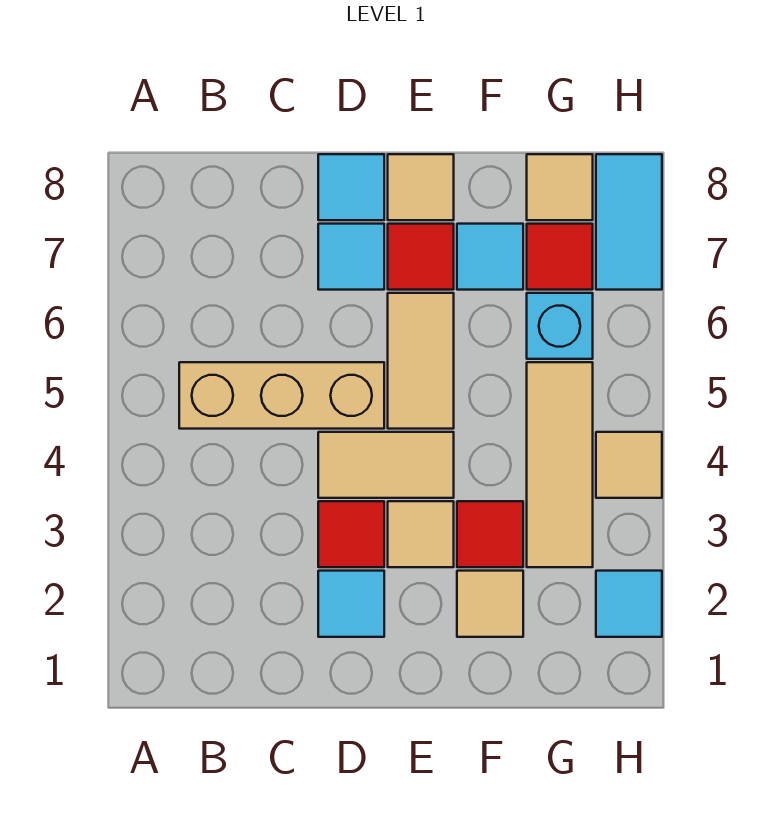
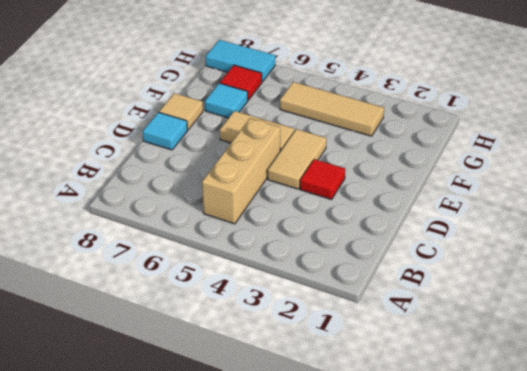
none -> cyan 1x1 tile [318,571,384,637]
none -> cyan 1x1 tile [318,224,384,290]
none -> tan 1x1 tile [388,501,454,567]

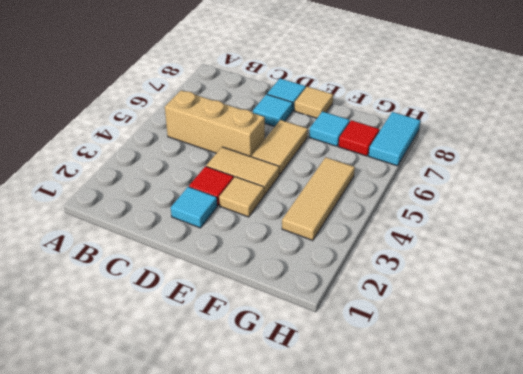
none -> red 1x1 tile [388,224,454,290]
none -> tan 1x1 tile [457,571,523,637]
none -> red 1x1 tile [457,501,523,567]

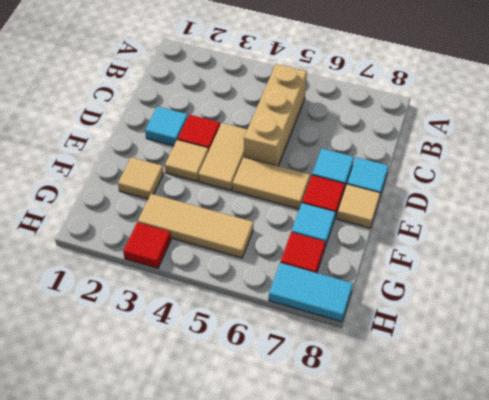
red 1x1 tile [123,223,171,268] -> red 1x1 tile moved to [457,501,523,567]
none -> cyan 1x1 brick [527,293,593,359]
none -> tan 1x1 tile [527,154,593,220]
none -> cyan 1x1 tile [596,571,662,637]

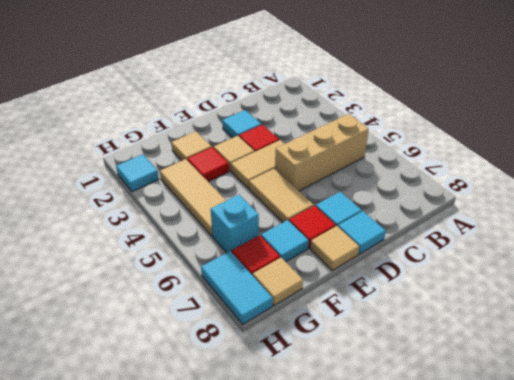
none -> tan 1x1 tile [596,432,662,498]

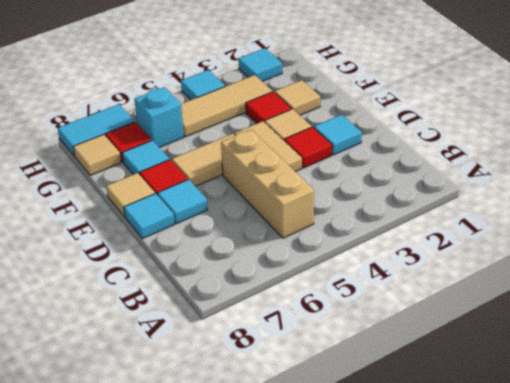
cyan 1x1 tile [181,70,225,100] -> tan 1x1 tile [596,432,662,498]

